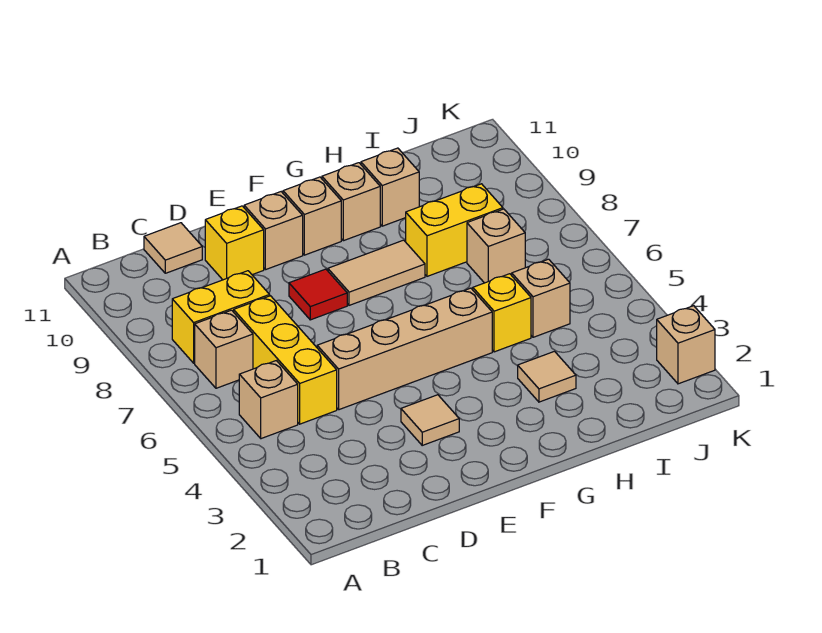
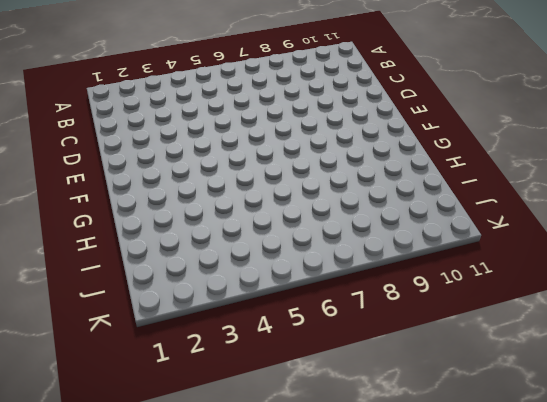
none -> tan 1x1 brick [239,361,298,439]
none -> tan 1x1 brick [195,310,253,388]
none -> yellow 1x2 brick [172,271,270,363]

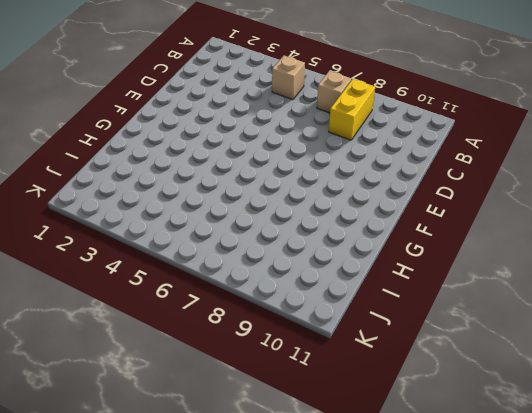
none -> yellow 1x3 brick [234,296,337,424]
none -> tan 1x1 tile [144,223,202,273]
none -> tan 1x4 brick [317,288,492,410]

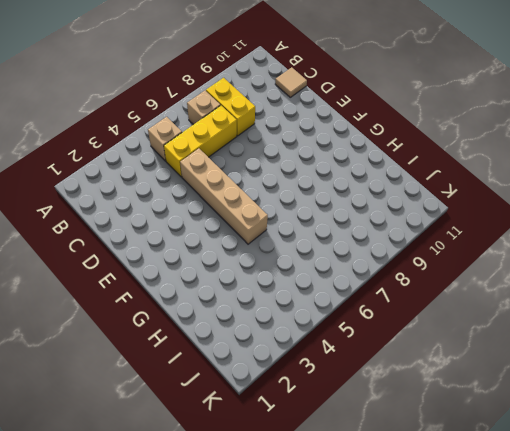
none -> yellow 1x1 brick [205,206,264,280]
none -> tan 1x1 tile [401,395,459,445]
none -> red 1x1 tile [289,269,347,320]

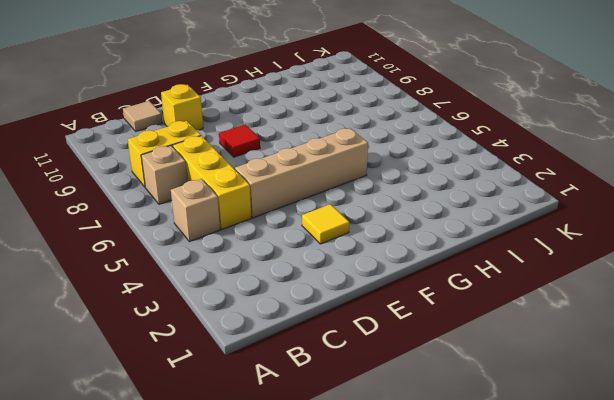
yellow 1x1 tile [302,204,349,244] -> tan 1x1 tile [401,395,459,445]
none -> tan 1x1 brick [244,192,303,270]
none -> tan 1x2 tile [328,240,425,305]
none -> tan 1x1 brick [283,177,341,255]

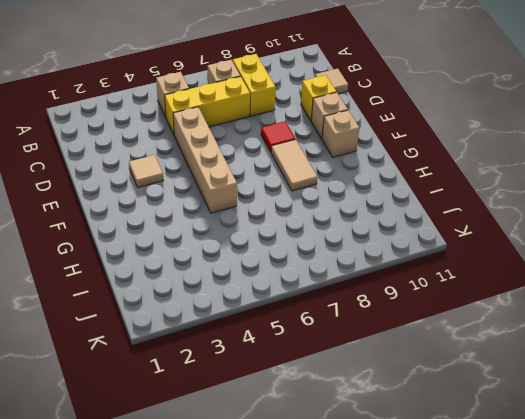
none -> tan 1x1 brick [322,163,380,241]
none -> tan 1x1 tile [518,351,576,402]
none -> yellow 1x1 brick [473,274,531,352]

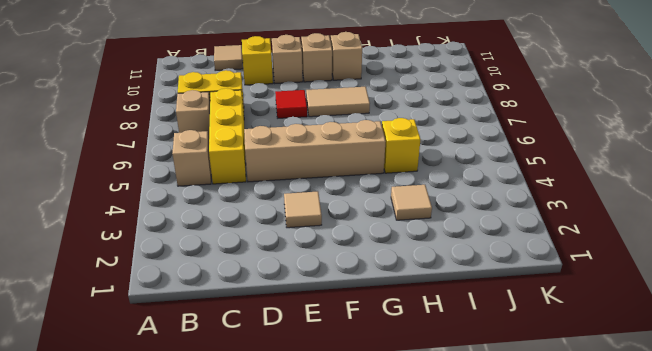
none -> yellow 1x2 brick [406,184,503,276]
none -> tan 1x1 brick [361,148,419,226]
none -> tan 1x1 brick [512,259,570,337]

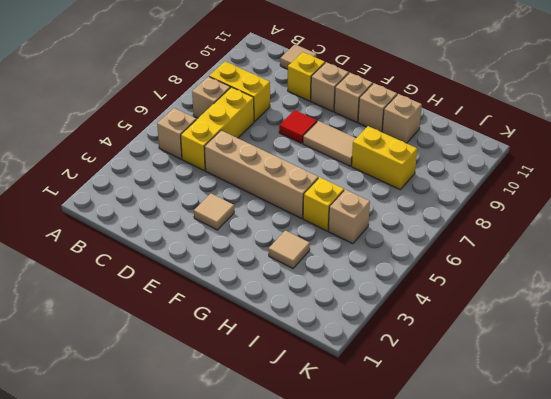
none -> tan 1x1 brick [467,209,525,283]
none -> tan 1x1 brick [657,306,715,384]

